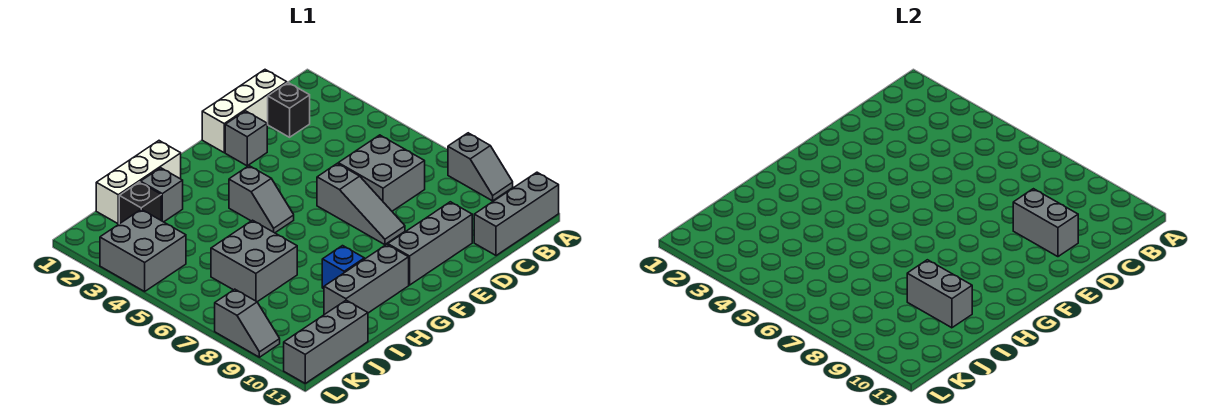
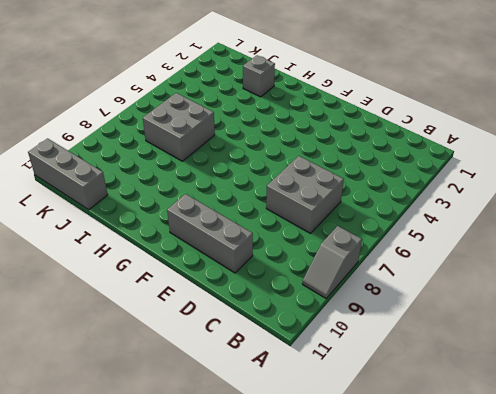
none -> grey 1x3 brick [474,172,559,256]
none -> white 1x3 brick [202,70,287,152]
none -> black 1x1 brick [268,83,310,137]

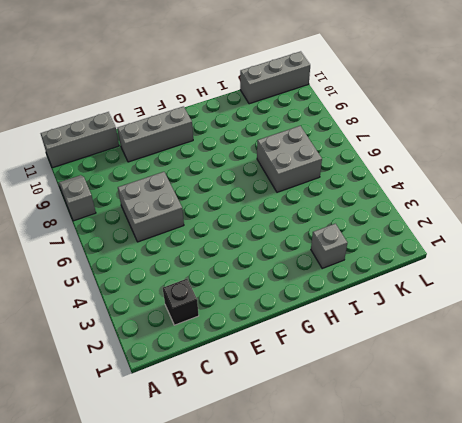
none -> white 1x3 brick [202,70,287,152]
none -> grey 1x1 brick [225,111,267,166]
none -> grey 1x3 slope [317,163,405,245]

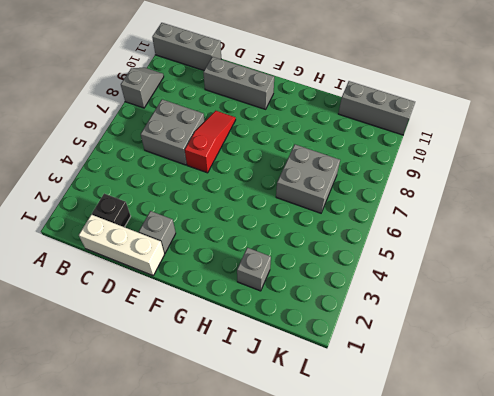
red 1x3 slope [185,111,236,173] -> grey 1x3 slope [317,163,405,245]
none -> grey 1x2 slope [229,166,294,233]
none -> grey 1x3 brick [324,244,409,315]
none -> white 1x3 brick [96,141,181,224]

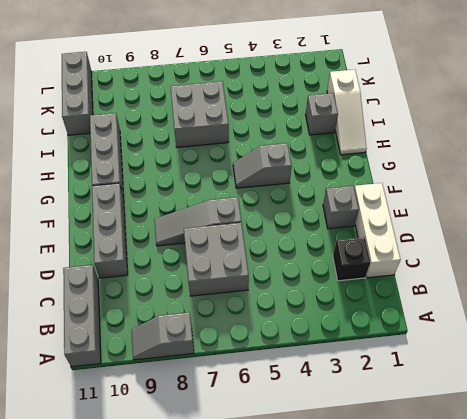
white 1x3 slope [327,70,367,155] -> white 1x3 brick [96,141,181,224]
none -> blue 1x1 brick [322,246,364,289]
none -> black 1x1 brick [119,182,161,224]
none -> grey 2x2 brick [100,209,186,291]

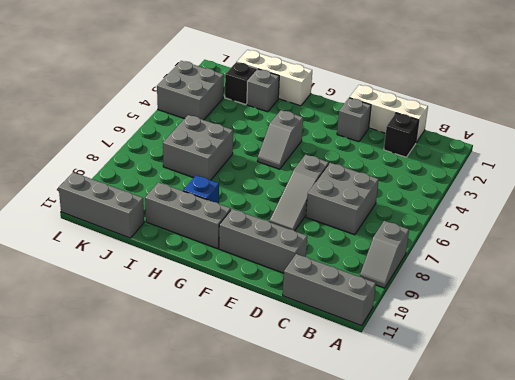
none -> grey 1x2 slope [215,289,280,357]
none -> grey 1x2 brick [1013,189,1078,257]
none -> grey 1x2 brick [907,260,972,328]

